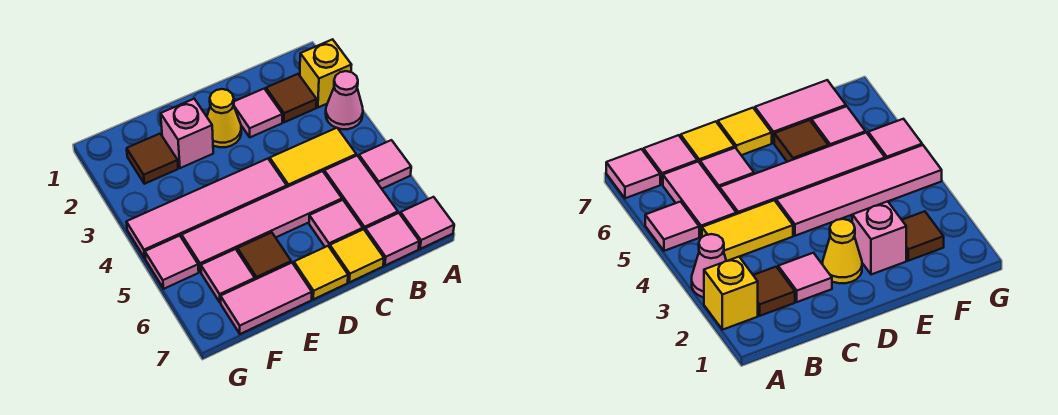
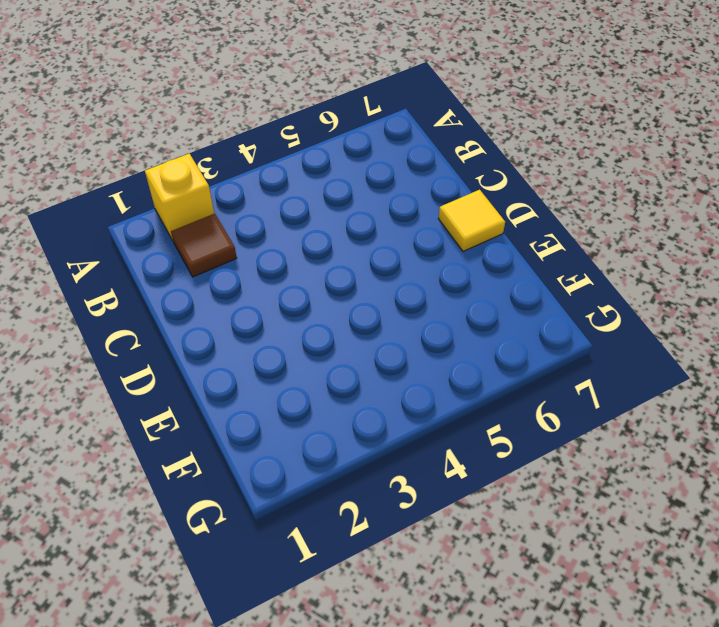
none -> pink 1x1 cone [326,71,363,129]
none -> pink 1x1 tile [359,140,411,189]
none -> pink 1x1 tile [400,197,454,249]

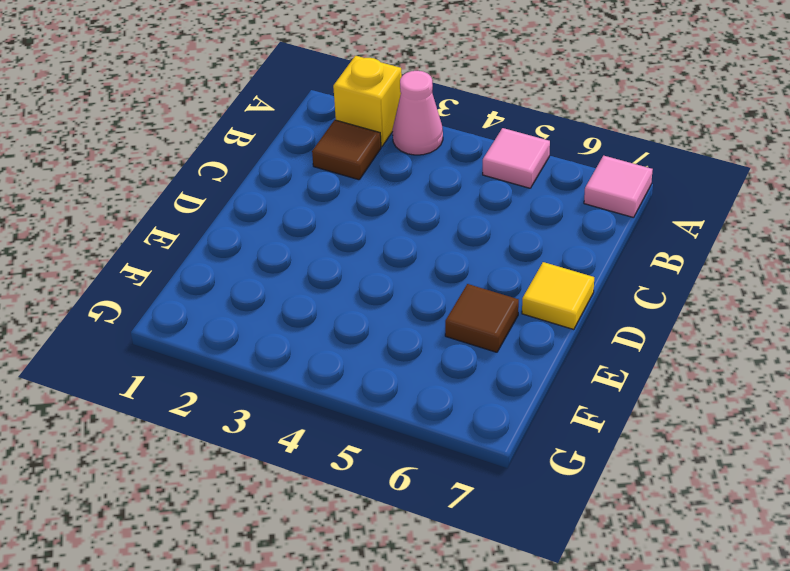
none -> yellow 1x2 tile [270,128,356,187]
none -> pink 1x2 tile [324,156,398,230]
none -> pink 1x1 tile [365,213,419,265]

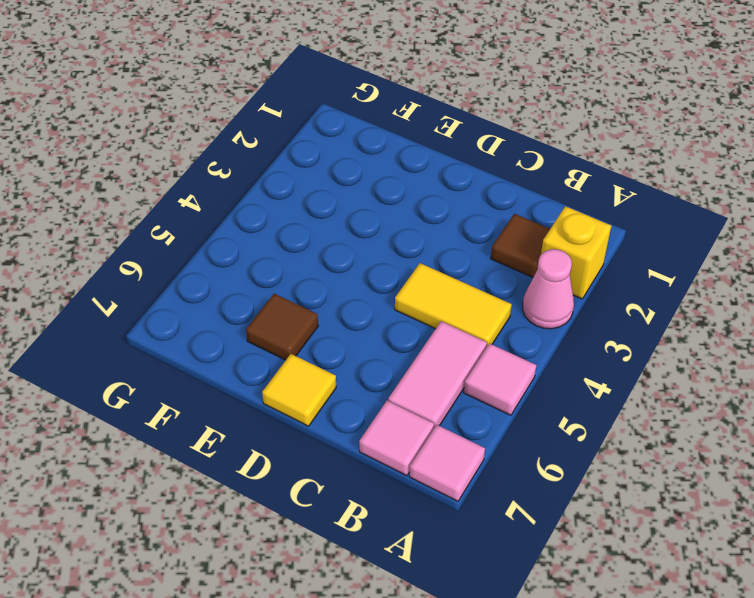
none -> pink 1x1 tile [234,89,282,137]
none -> pink 1x4 tile [182,171,342,272]
none -> pink 1x1 tile [309,200,363,247]

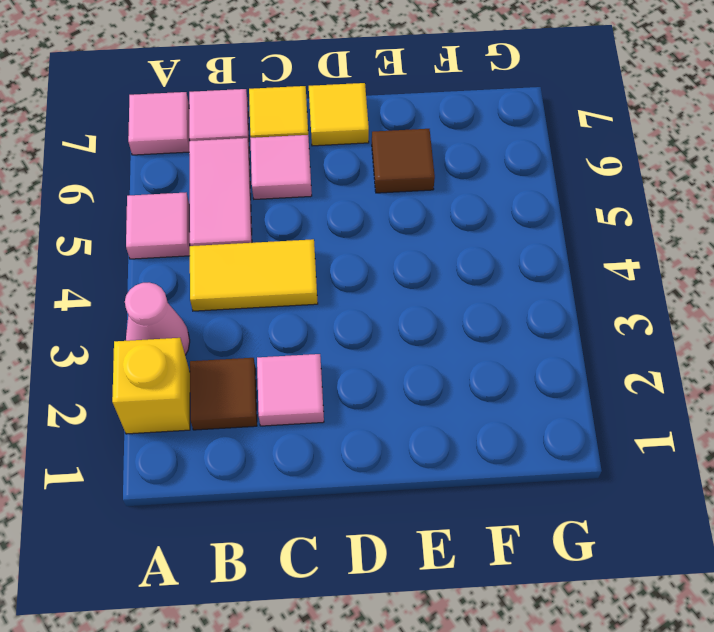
none -> pink 1x4 tile [182,171,342,272]
none -> yellow 1x1 cone [207,89,241,147]
none -> pink 1x4 tile [126,159,287,258]

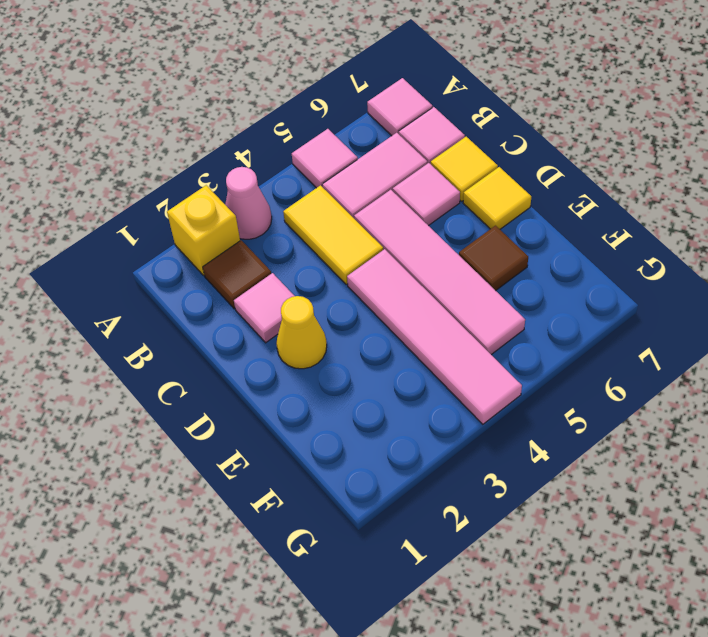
none -> pink 1x1 brick [161,99,213,168]
none -> pink 1x2 tile [221,263,312,334]
none -> brown 1x1 tile [127,134,178,184]

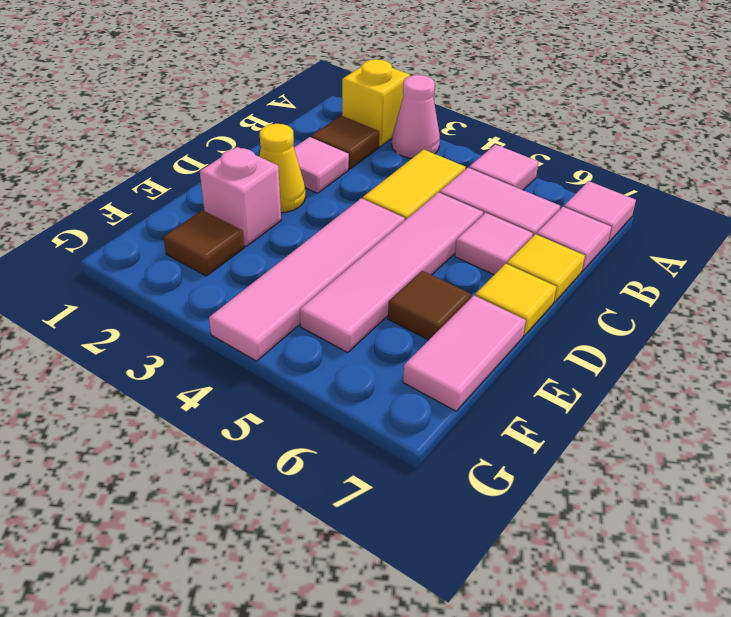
none -> pink 1x1 tile [201,249,255,303]
none -> pink 1x1 tile [145,236,199,289]

